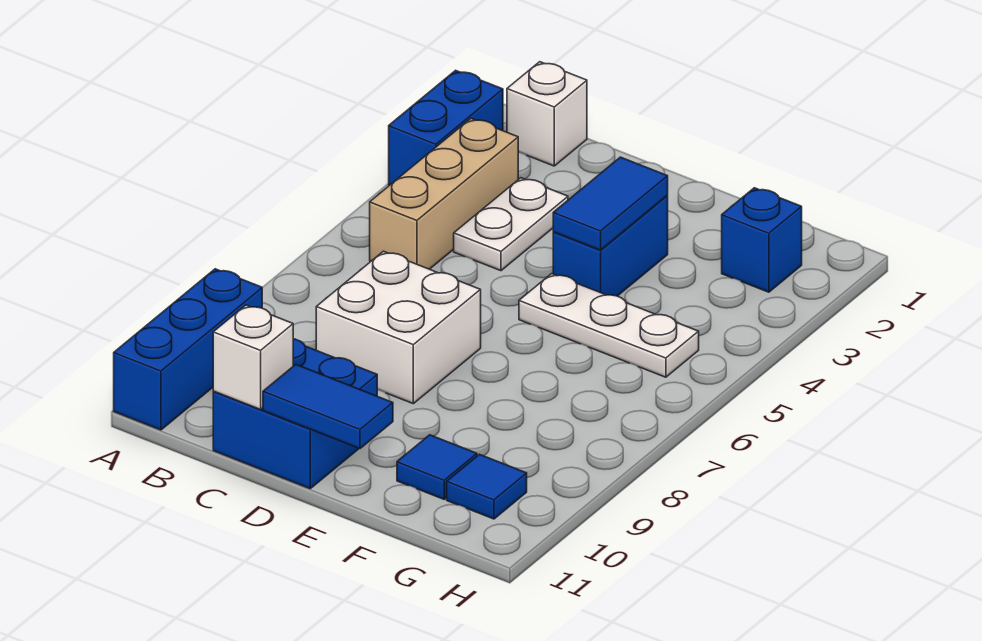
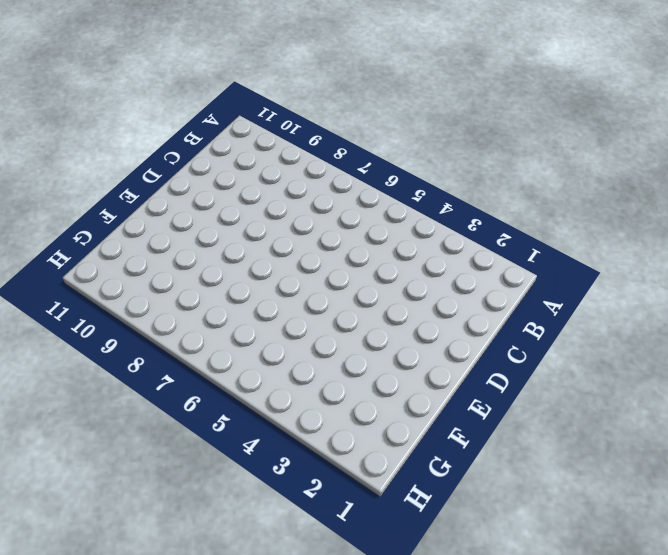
none -> blue 1x2 brick [389,70,503,185]
none -> blue 1x3 brick [114,269,262,430]
none -> white 1x1 brick [507,62,587,166]

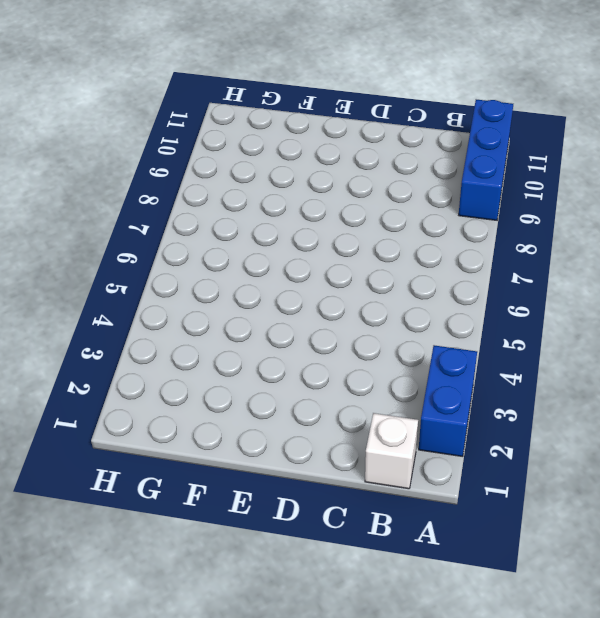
none -> tan 1x3 brick [370,118,518,269]
none -> white 1x2 plate [454,178,568,271]
none -> white 2x2 brick [316,251,481,404]

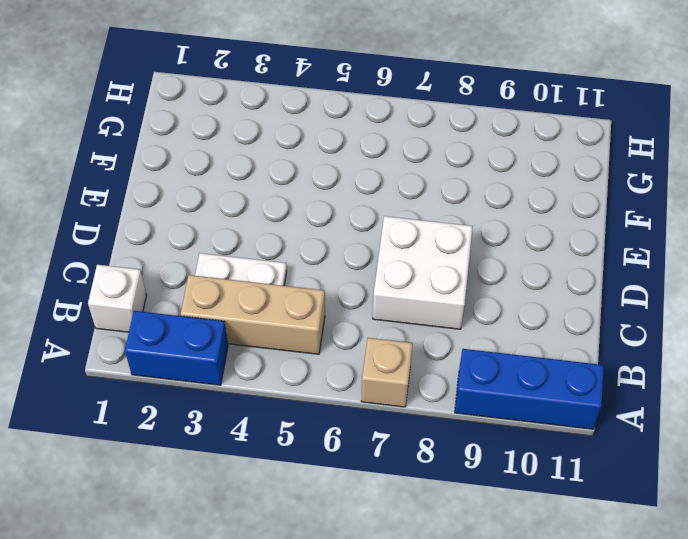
tan 1x1 brick [361,338,413,407] -> none
none -> blue 2x2 brick [213,339,377,489]
none -> blue 1x2 brick [553,196,668,296]
none -> white 1x3 plate [519,274,699,377]

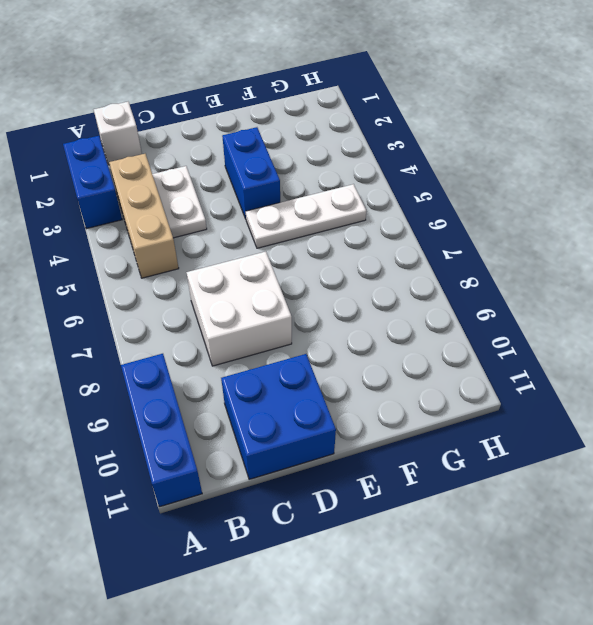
none -> blue 1x1 tile [397,435,477,499]
none -> blue 1x1 brick [722,188,802,292]
none -> blue 1x1 tile [447,454,527,519]

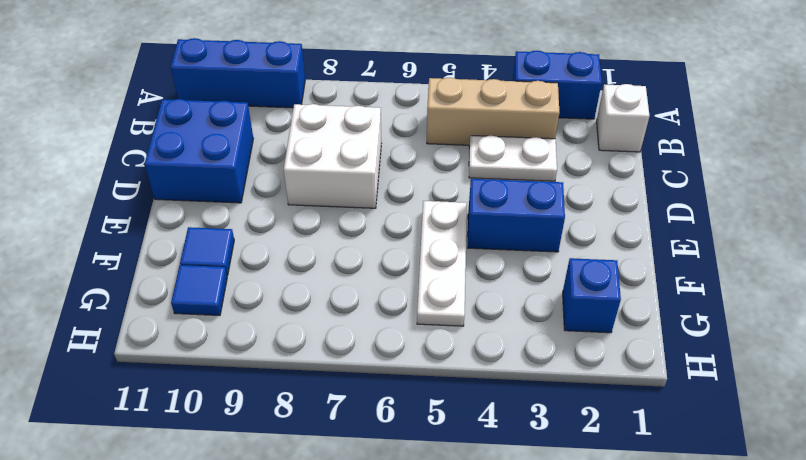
none -> white 1x1 brick [213,305,293,409]
none -> blue 1x2 tile [263,364,393,449]
none -> blue 1x2 tile [553,157,668,250]

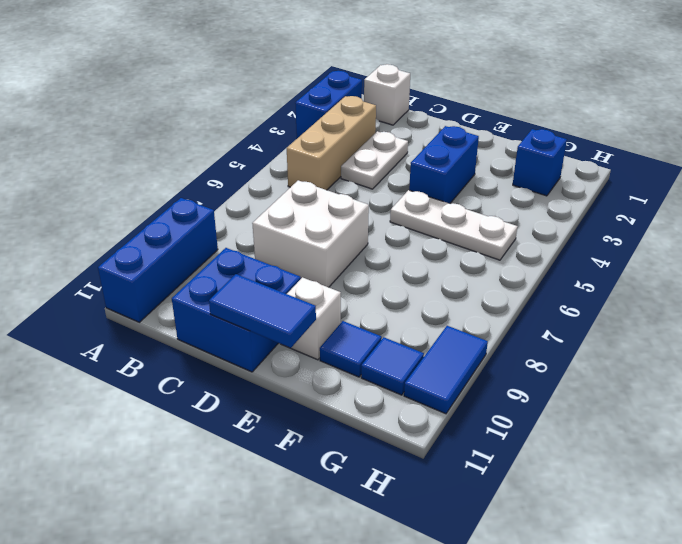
white 1x1 brick [287,277,341,360] -> white 1x1 brick moved to [213,305,293,409]
blue 1x2 tile [404,326,488,414] -> blue 1x2 tile moved to [553,157,668,250]

